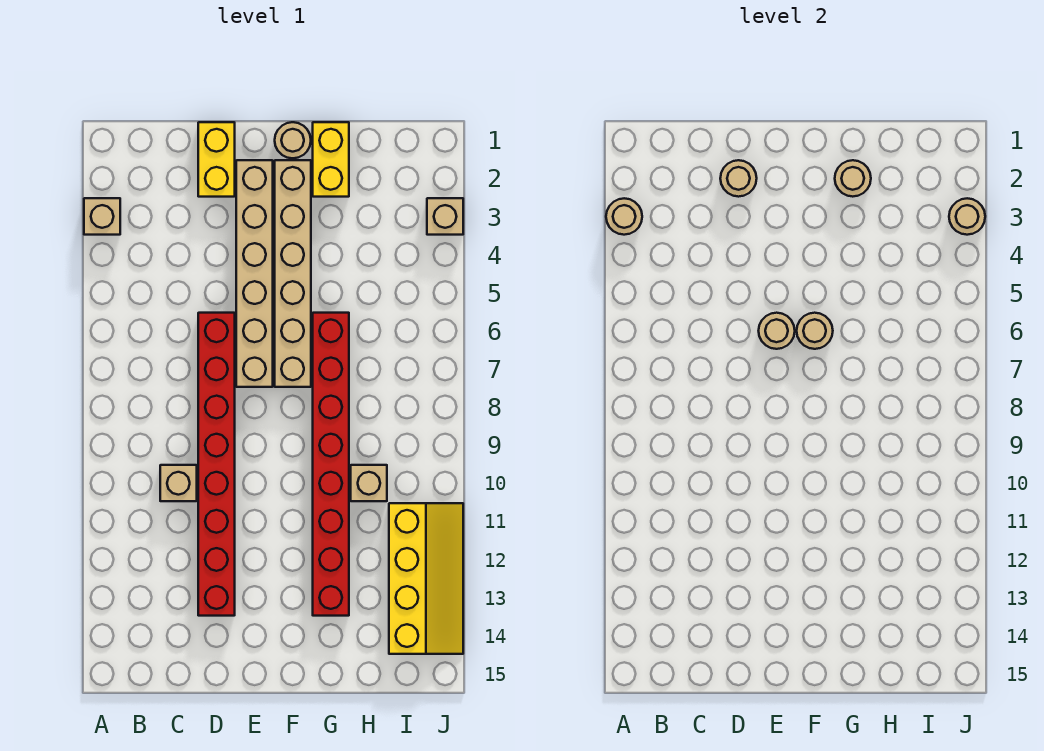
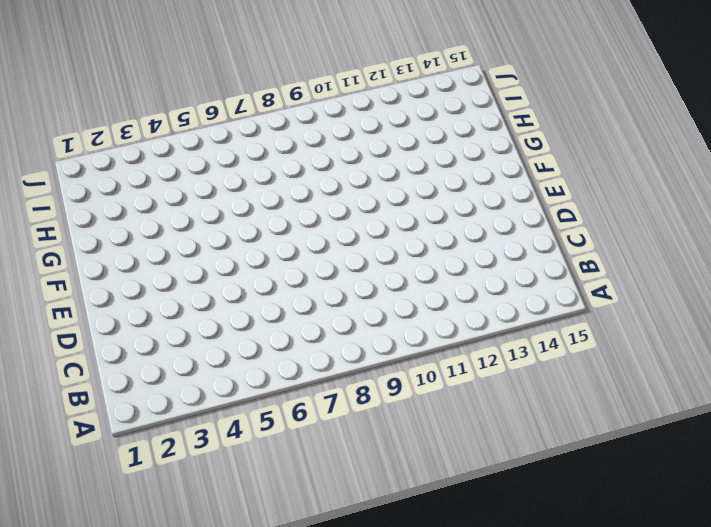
none -> tan 1x1 brick [84,198,120,235]
none -> tan 1x1 brick [160,465,197,501]
none -> yellow 1x2 brick [198,122,235,197]

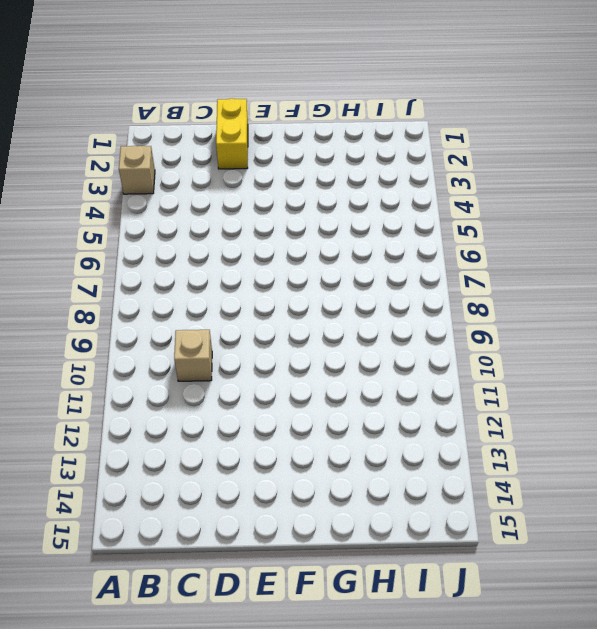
none -> red 1x8 brick [198,313,235,616]
none -> tan 1x6 brick [236,160,273,387]
none -> tan 1x1 round brick [275,122,311,158]

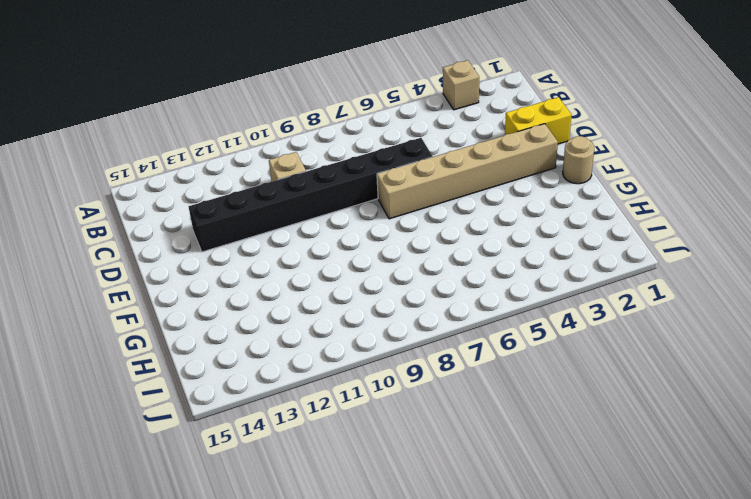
black 1x8 brick [188,138,433,252] -> red 1x8 brick [198,313,235,616]
none -> tan 1x6 brick [275,160,311,387]
none -> yellow 1x2 brick [313,122,349,197]
none -> red 1x8 brick [313,313,349,616]

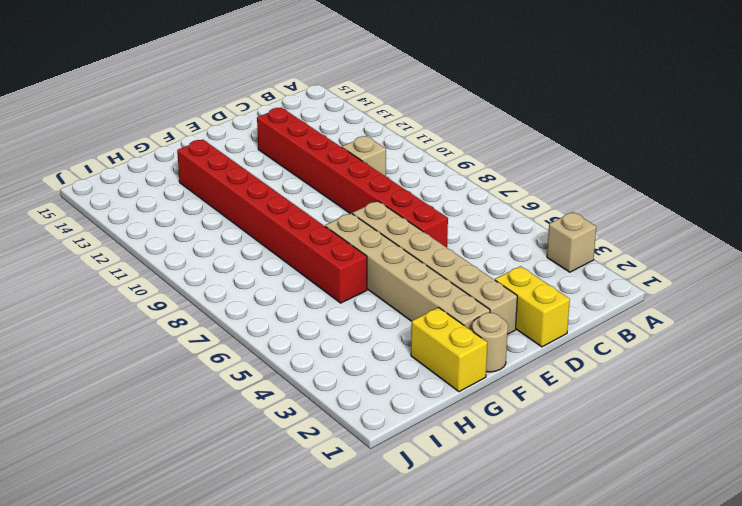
none -> tan 1x1 brick [351,465,387,501]
none -> yellow 2x4 slope [389,503,463,654]
none -> tan 1x1 brick [427,198,463,235]

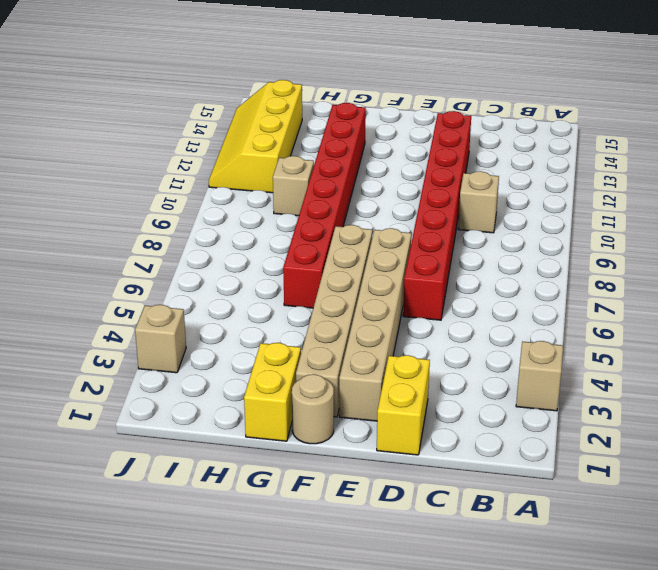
none -> tan 1x1 round brick [606,198,642,235]
none -> tan 1x1 round brick [720,160,757,197]
none -> tan 1x1 round brick [759,313,795,349]

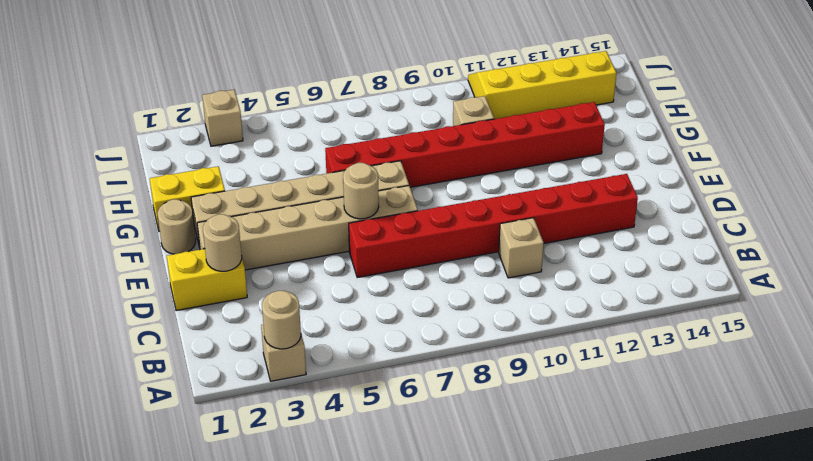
none -> tan 1x1 round brick [797,313,833,349]
none -> tan 1x1 round brick [835,160,871,197]
none -> tan 1x1 round brick [949,198,985,235]

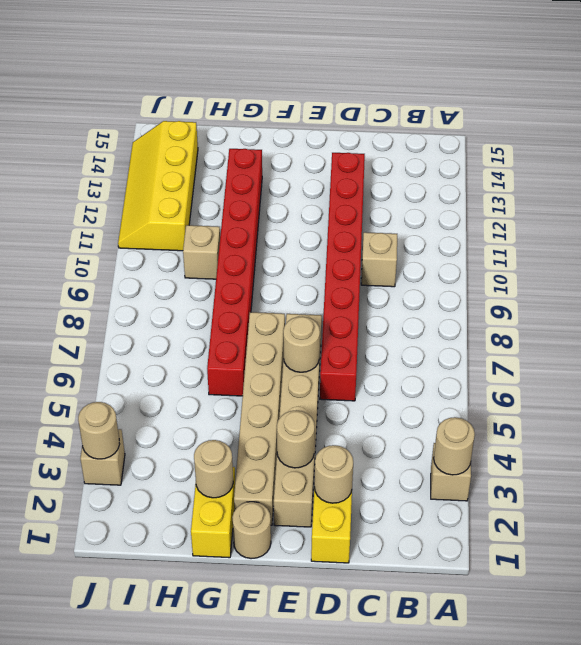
tan 1x1 round brick [277,410,315,468] -> tan 1x1 round brick moved to [797,313,833,349]

